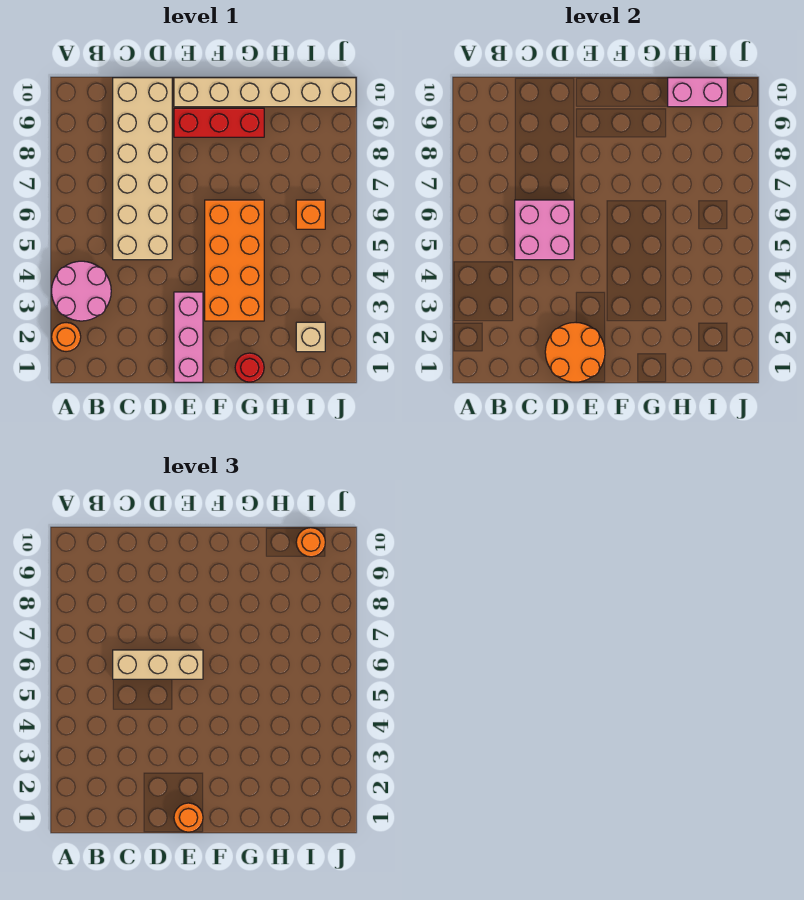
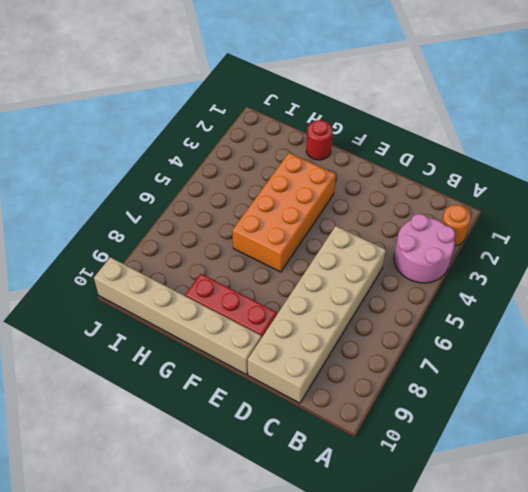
none -> pink 1x3 brick [174,292,203,382]
none -> tan 1x1 brick [296,322,325,352]
none -> orange 1x1 brick [296,200,325,229]

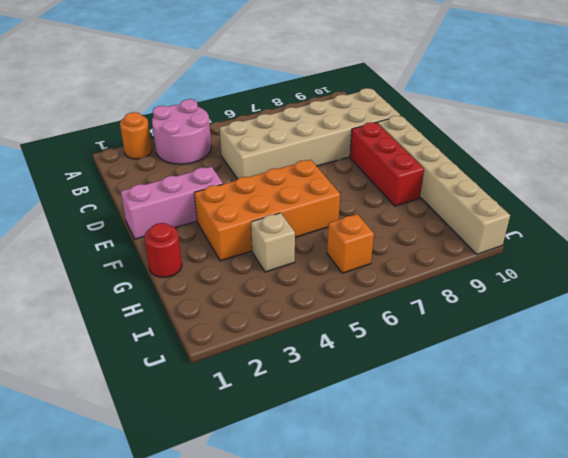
tan 1x1 brick [251,213,295,272] -> tan 1x1 brick moved to [296,322,325,352]
none -> pink 2x2 brick [515,200,574,260]
none -> orange 2x2 round brick [545,322,605,382]
none -> pink 1x2 brick [668,78,727,107]

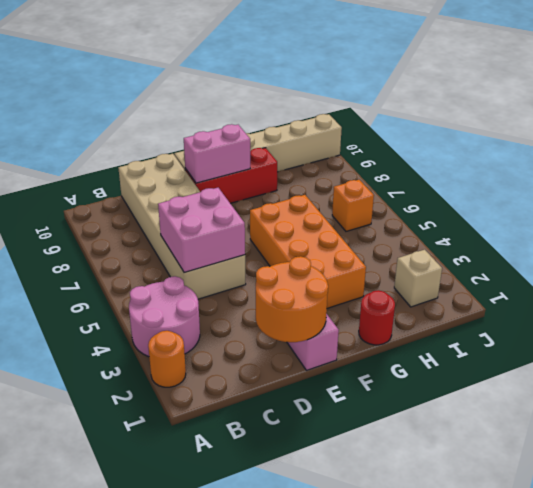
pink 1x2 brick [184,124,250,183] -> pink 1x2 brick moved to [668,78,727,107]
none -> tan 1x3 brick [113,650,203,679]
none -> orange 1x1 round brick [174,803,203,832]
none -> orange 1x1 round brick [296,528,325,557]

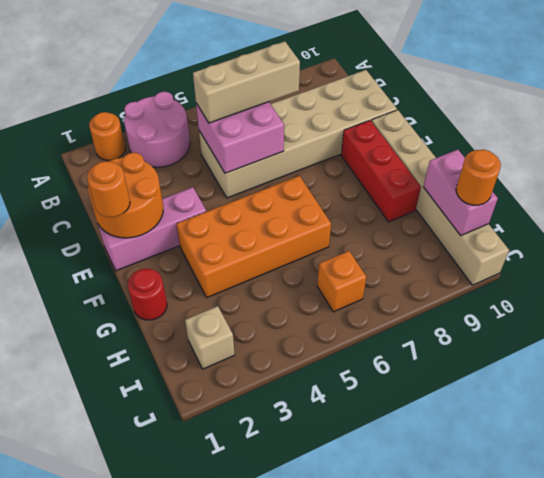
tan 1x3 brick [193,41,300,123] -> tan 1x3 brick turned to [113,650,203,679]

